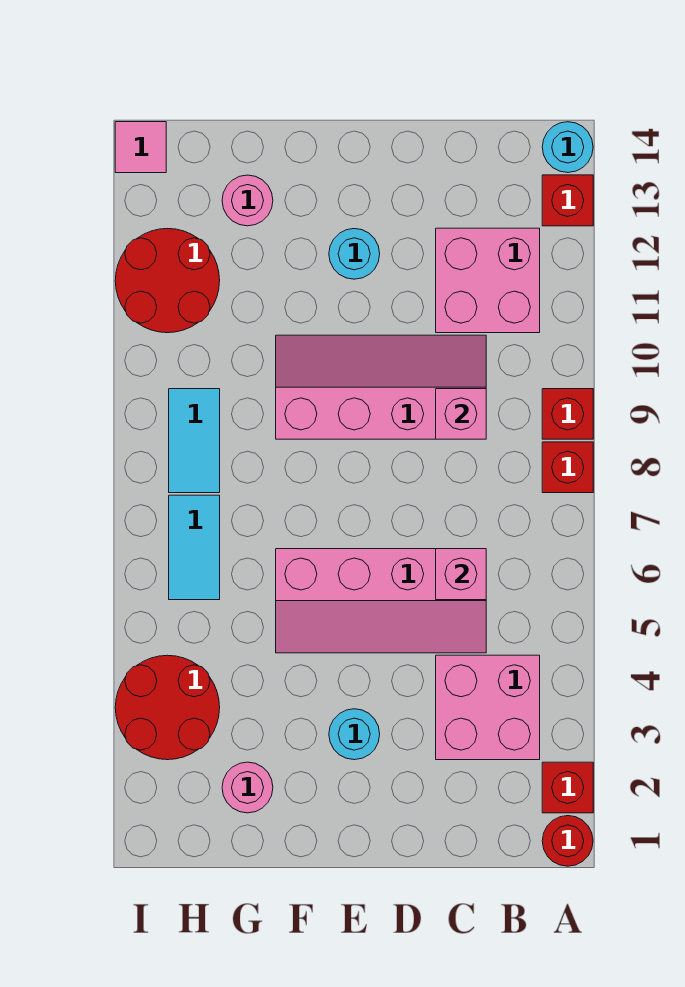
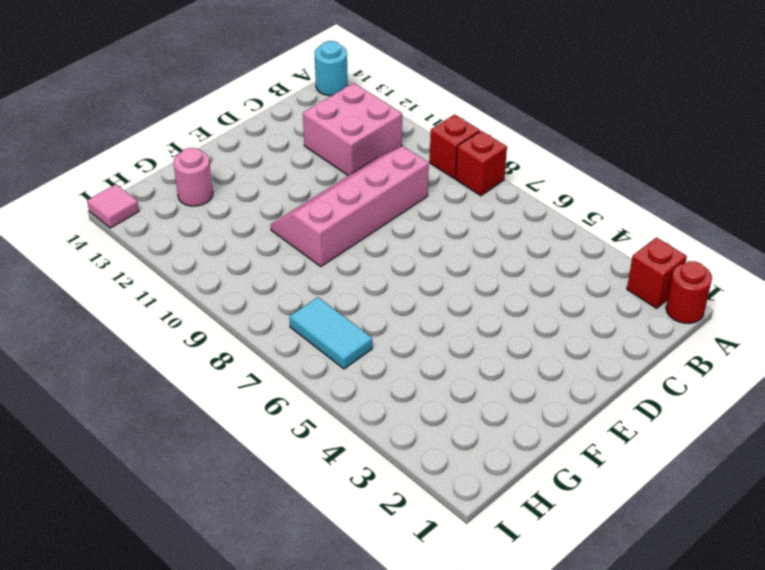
none -> red 1x1 brick [542,175,593,226]
none -> pink 2x2 brick [436,655,540,760]
none -> pink 2x4 slope [276,549,486,653]

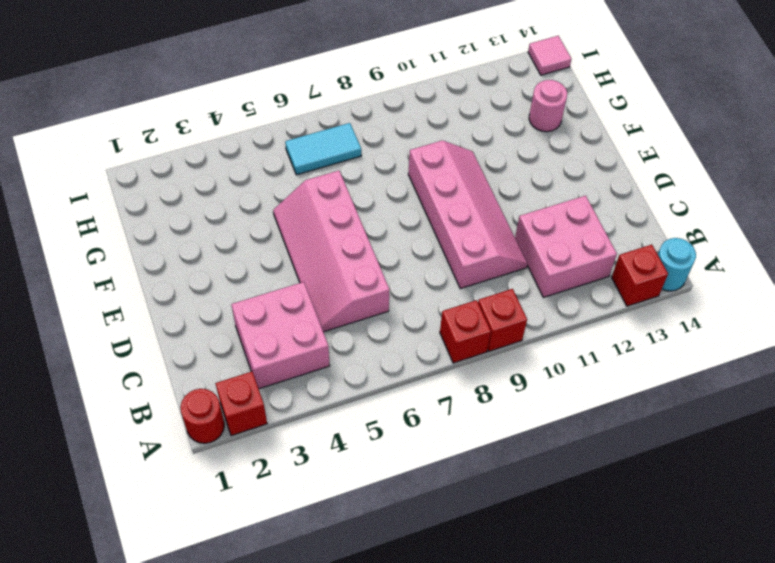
none -> cyan 1x1 round brick [329,709,380,760]
none -> cyan 1x1 round brick [329,229,380,279]
none -> pink 1x1 round brick [222,762,273,813]

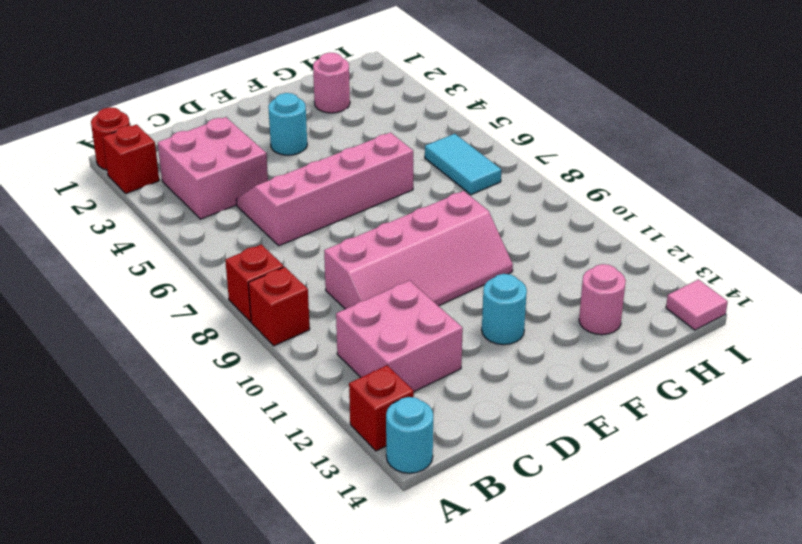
none -> red 2x2 round brick [115,655,220,760]
none -> cyan 1x2 tile [169,389,220,493]
none -> red 2x2 round brick [115,229,220,333]

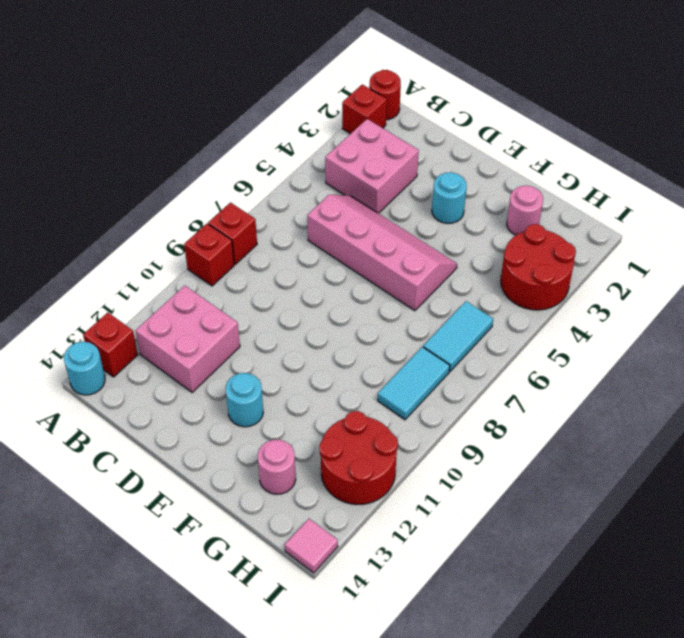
none -> pink 2x4 slope [276,335,486,439]
none -> pink 1x1 brick [436,549,486,600]
none -> pink 1x1 brick [436,389,486,439]

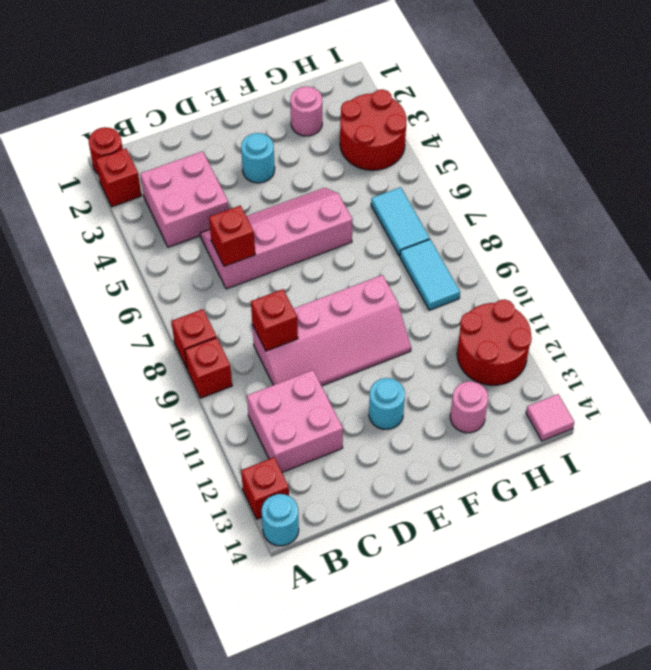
red 1x1 brick [209,205,255,266] -> pink 1x1 brick [436,549,486,600]
red 1x1 brick [251,289,298,351] -> pink 1x1 brick [436,389,486,439]

